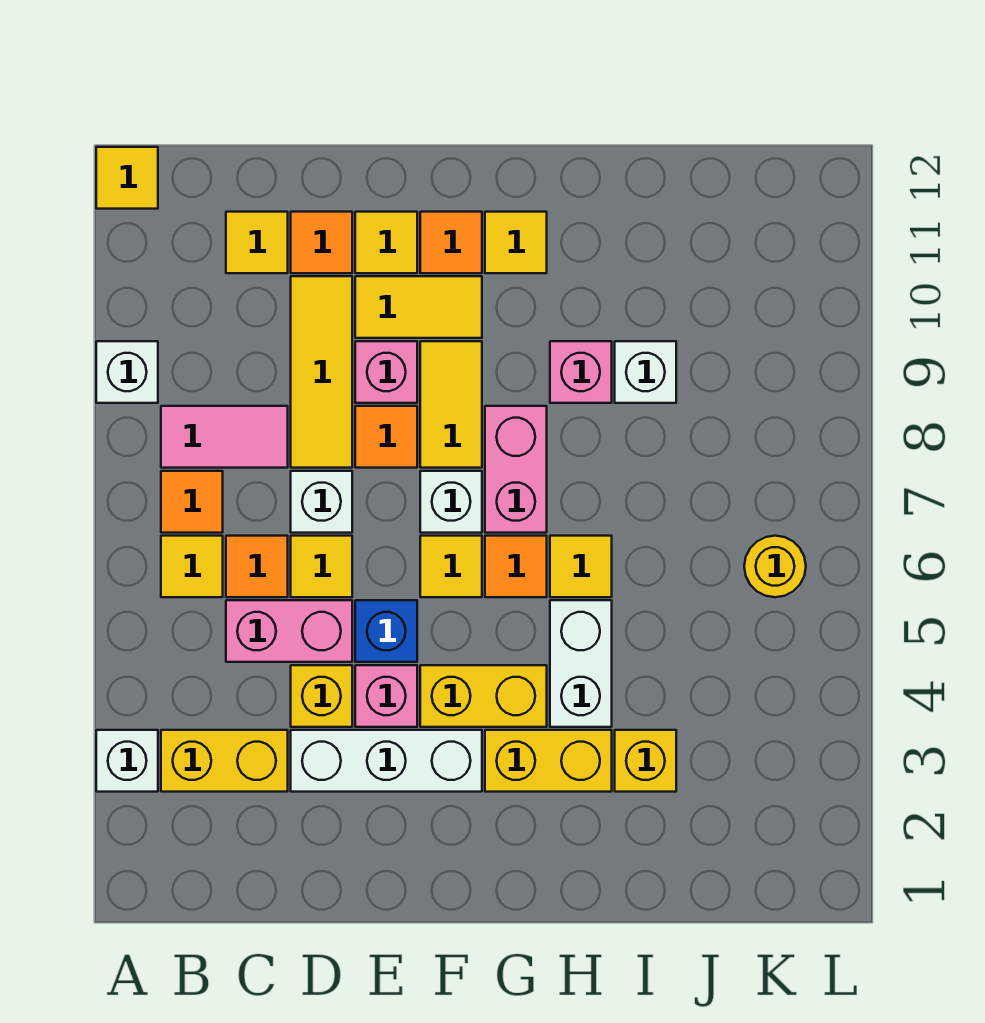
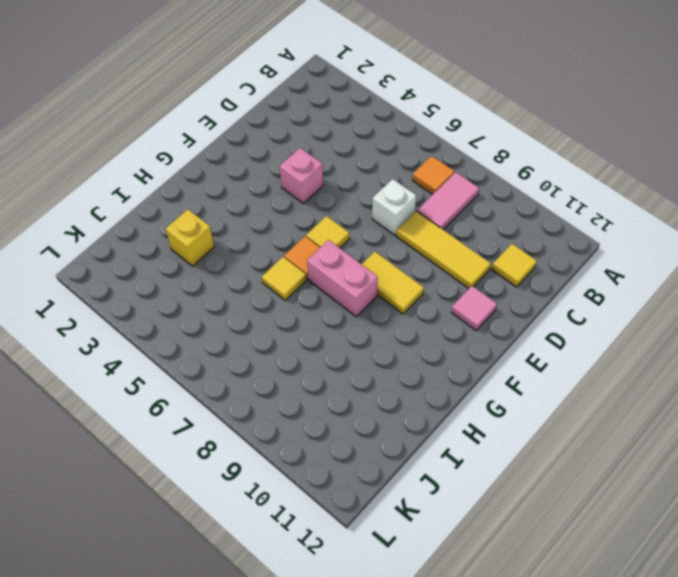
pink 1x1 tile [451,286,497,331] -> yellow 1x1 tile [355,212,417,273]
none -> white 1x1 brick [96,730,158,792]
none -> white 1x1 brick [96,341,158,403]
none -> yellow 1x1 tile [96,147,158,209]
none -> yellow 1x2 brick [161,730,288,792]

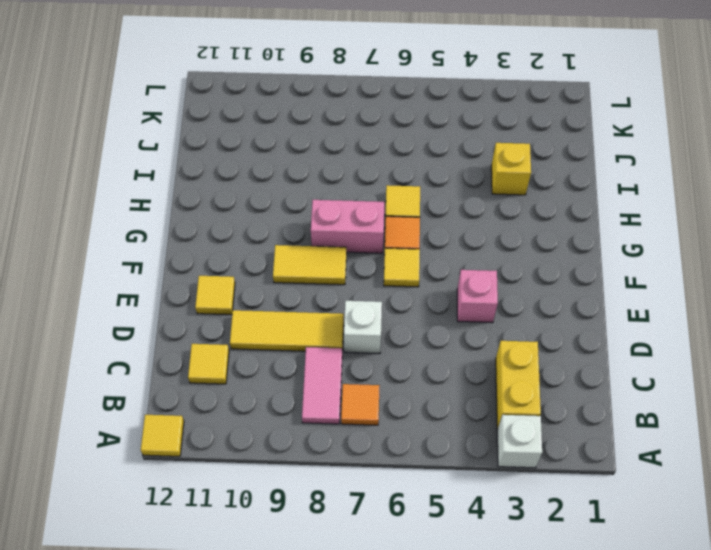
none -> white 1x1 brick [96,341,158,403]
none -> yellow 1x1 tile [161,536,223,597]
none -> pink 1x2 brick [226,600,352,662]
none -> orange 1x1 tile [226,536,288,597]

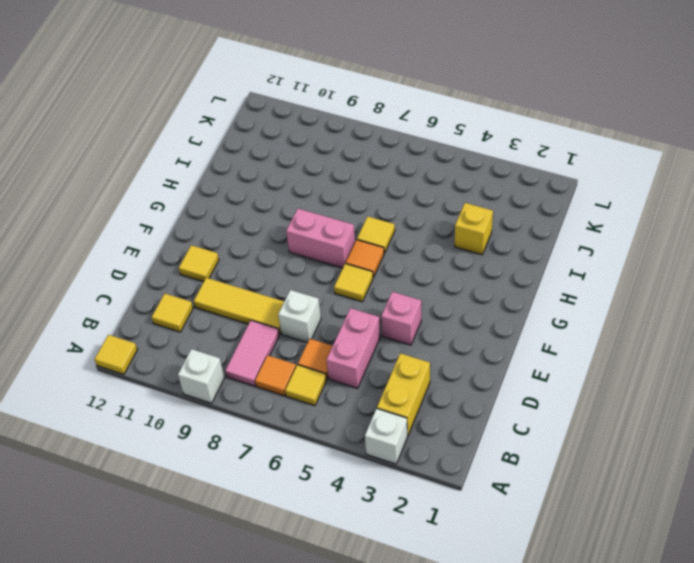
none -> white 1x3 brick [291,730,482,792]
none -> yellow 1x1 brick [291,665,352,727]
none -> yellow 1x1 tile [291,536,352,597]
none -> orange 1x1 tile [291,212,352,273]

